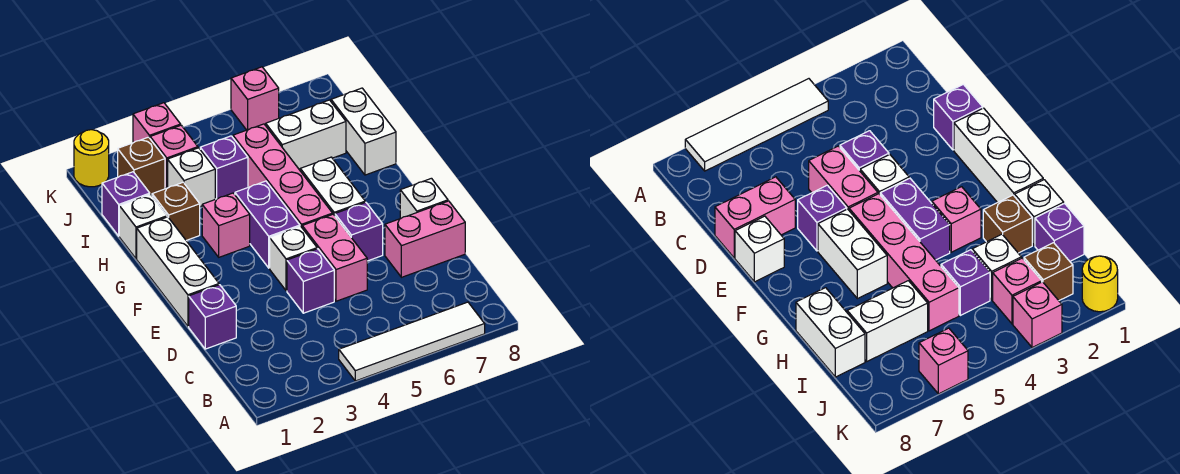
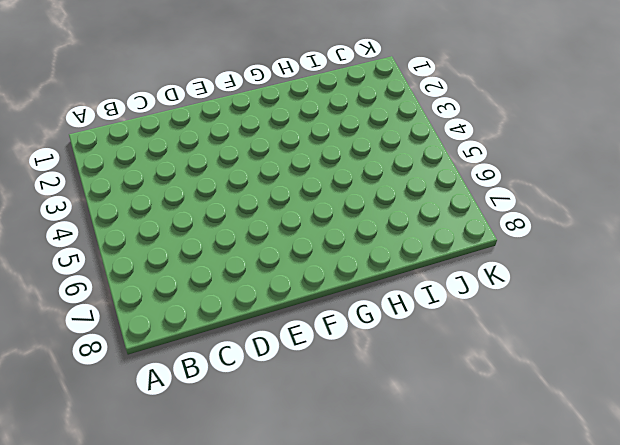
none -> white 1x4 tile [339,302,485,381]
none -> purple 1x1 brick [189,285,236,349]
none -> purple 1x1 brick [287,249,334,313]

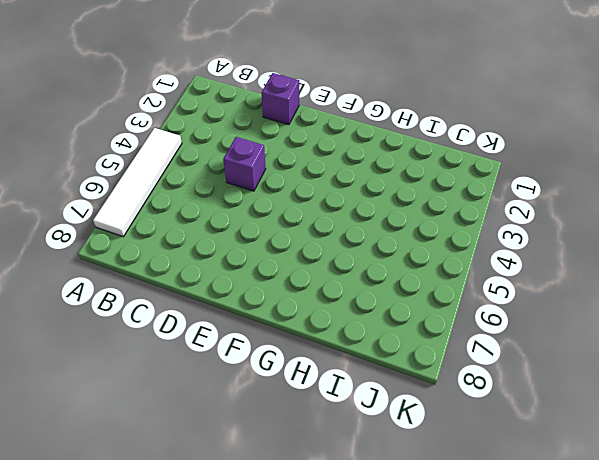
none -> pink 1x2 brick [302,214,367,301]
none -> pink 1x2 brick [385,201,465,277]
none -> white 1x3 brick [137,217,219,326]

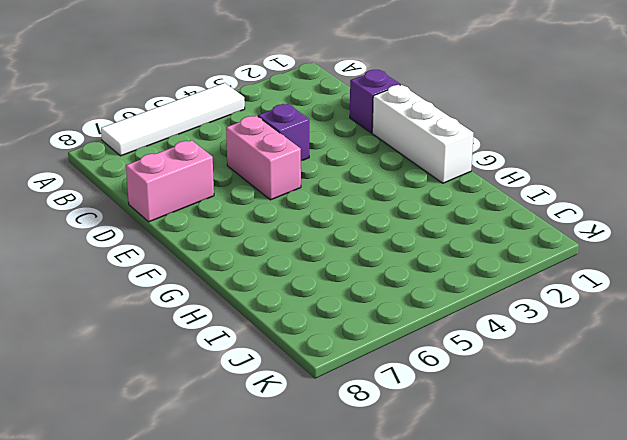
none -> white 1x1 brick [270,226,317,291]
none -> purple 1x1 brick [335,202,383,261]
none -> white 1x1 brick [400,178,448,219]

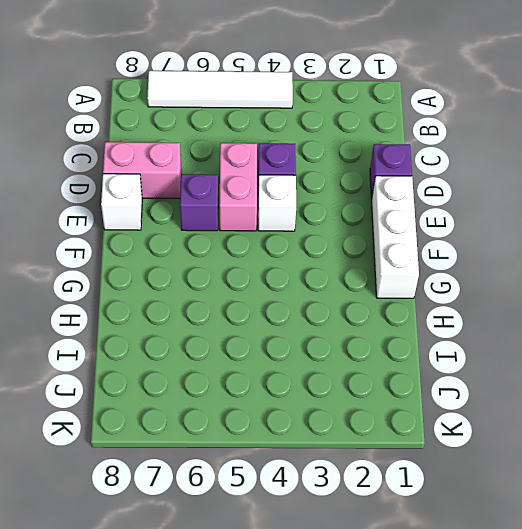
none -> purple 1x2 brick [235,181,300,268]
none -> pink 1x4 brick [233,124,333,227]
none -> white 1x2 brick [300,157,365,216]

